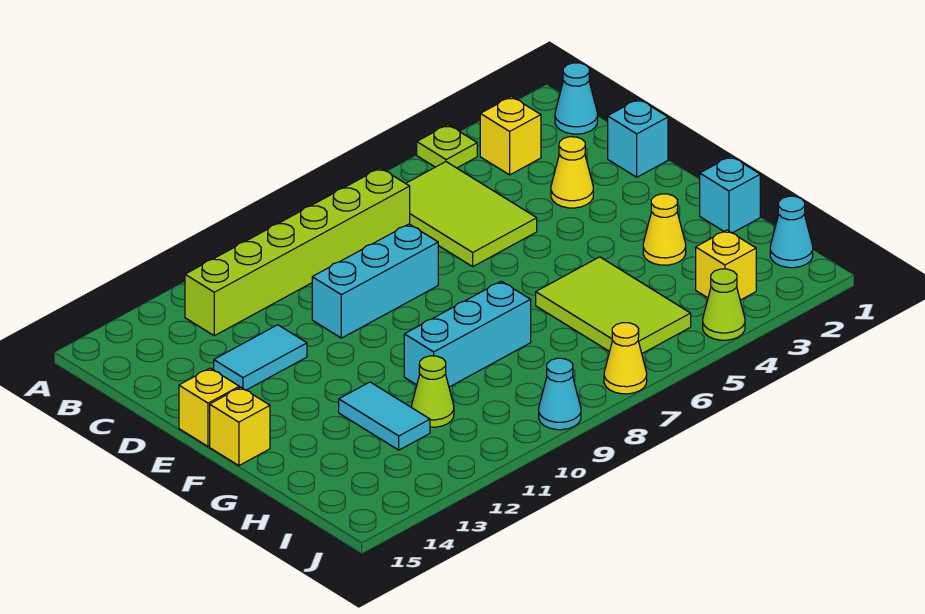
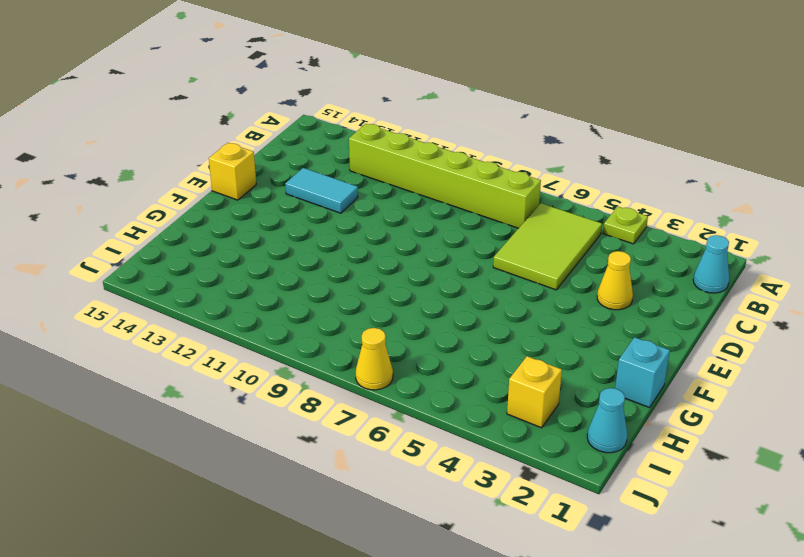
none -> yellow 1x1 brick [480,97,541,175]
none -> cyan 1x1 brick [608,99,668,177]
none -> cyan 1x3 brick [312,224,438,338]

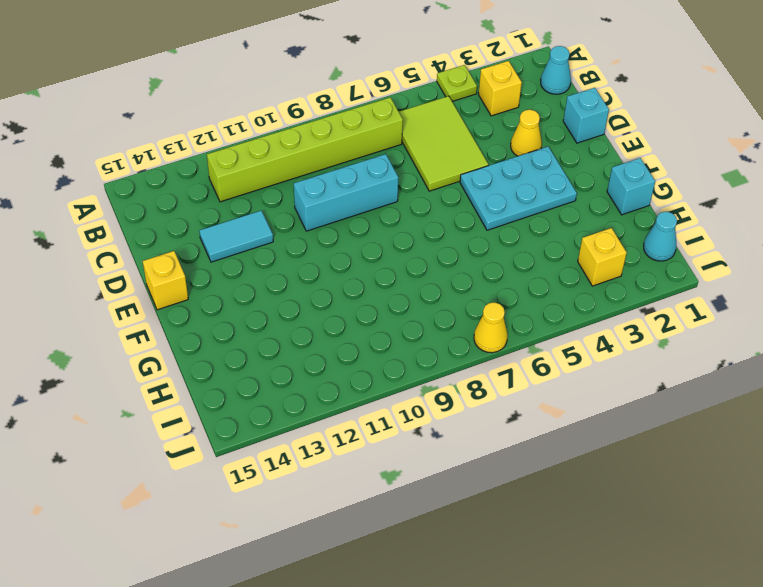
cyan 2x3 plate [460,147,577,230] -> none
none -> yellow 1x1 brick [210,387,270,466]
none -> yellow 1x1 cone [643,194,686,265]
none -> lime 2x3 tile [536,257,691,353]

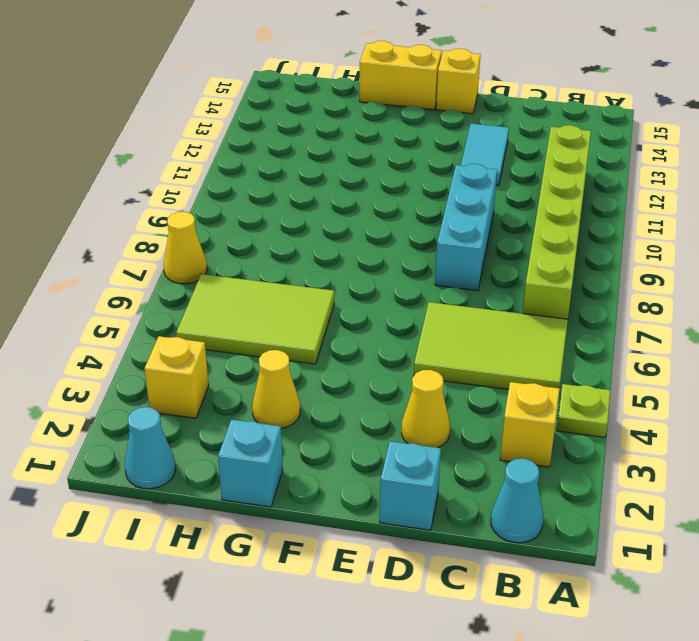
yellow 1x2 brick [360,41,442,110] -> yellow 1x1 brick [210,387,270,466]
none -> cyan 1x3 brick [404,281,531,387]
none -> cyan 1x2 tile [339,382,430,450]
none -> lime 1x1 cone [411,356,454,427]

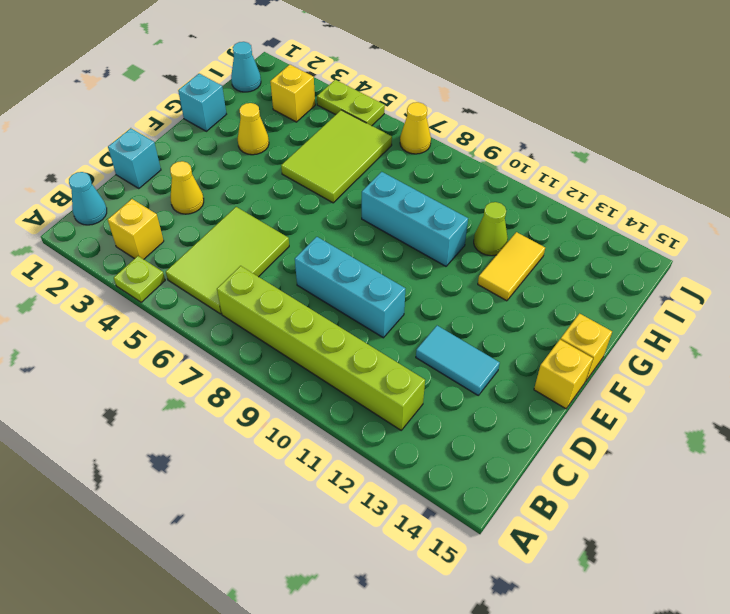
yellow 1x2 tile [478,232,545,301] -> cyan 1x2 tile [339,382,430,450]
lime 1x2 plate [317,80,385,126] -> lime 1x1 cone [703,269,745,340]
none -> cyan 1x1 cone [539,358,581,430]

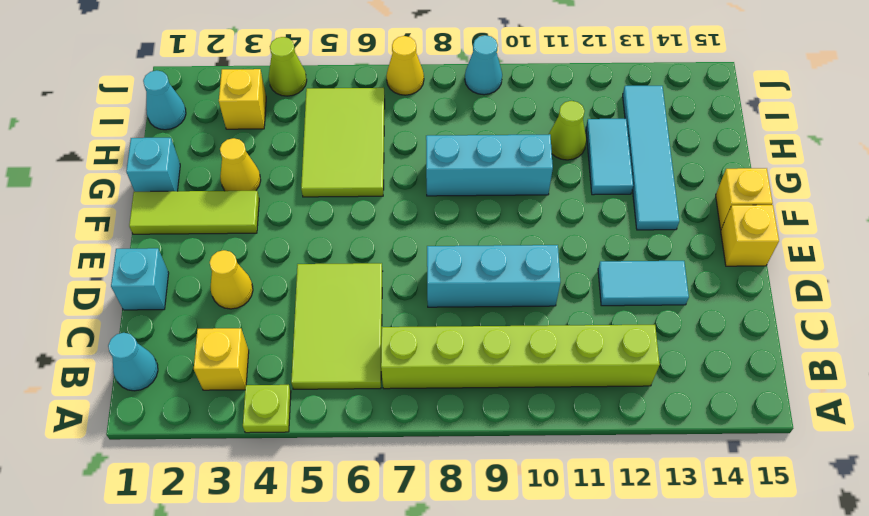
lime 1x3 tile [129,191,259,234] -> none
cyan 1x4 tile [623,86,679,230] -> none

